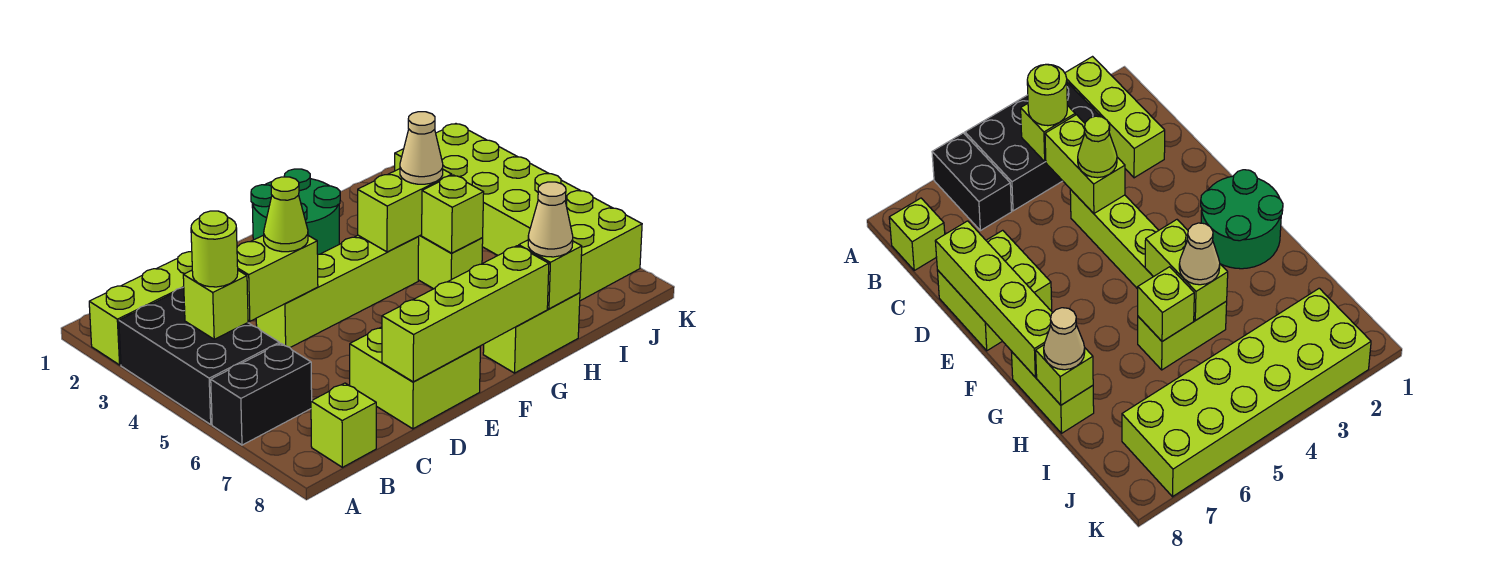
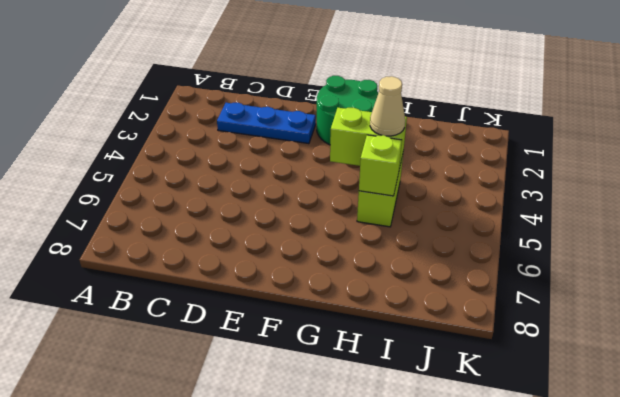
blue 1x3 plate [217,103,316,144] -> lime 1x3 brick [89,252,192,365]
none -> black 2x3 brick [119,287,279,424]
none -> black 1x2 brick [211,343,312,445]
none -> lime 1x1 brick [311,383,376,467]

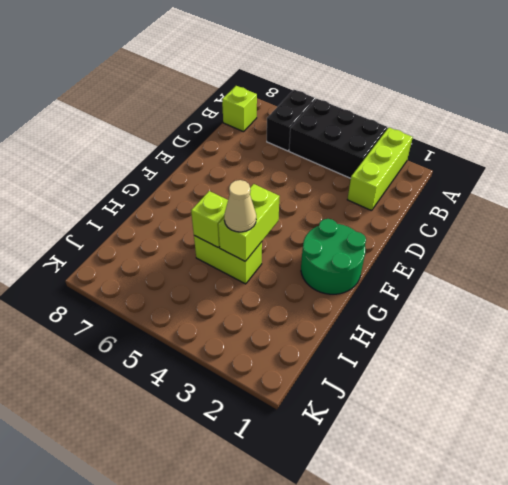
none -> lime 1x4 brick [256,235,419,347]
none -> lime 2x2 brick [350,327,480,429]
none -> lime 1x2 brick [483,293,580,373]

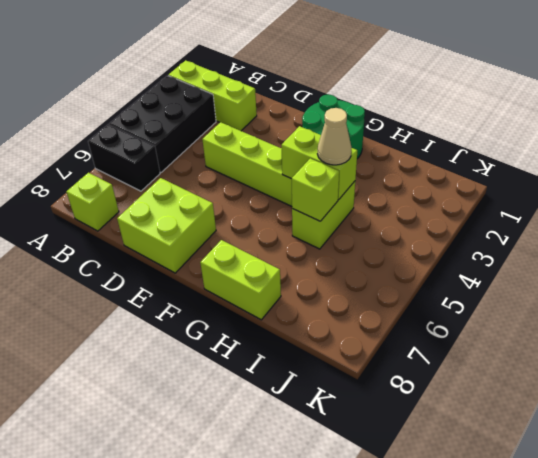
none -> lime 2x6 brick [395,124,642,301]
none -> lime 1x1 brick [183,270,248,339]
none -> lime 1x2 brick [237,235,318,321]

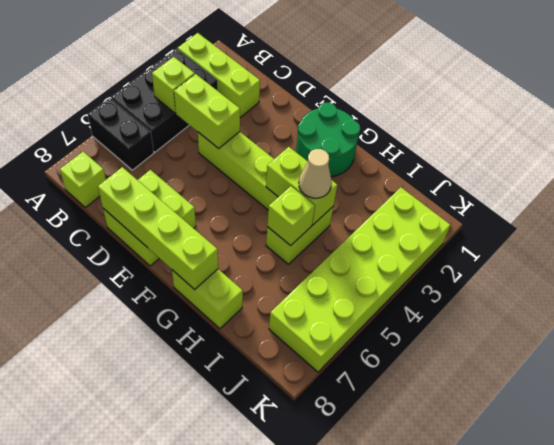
none -> lime 1x1 brick [519,240,582,309]
none -> lime 1x1 round brick [191,211,238,287]
none -> lime 1x1 cone [264,177,308,252]

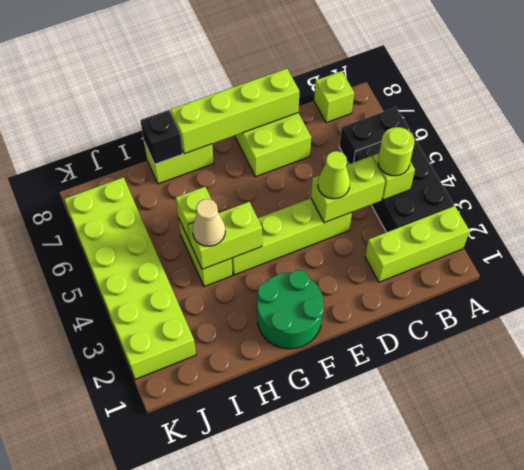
black 1x1 brick [140,110,183,164] -> lime 1x1 brick [519,240,582,309]
none -> tan 1x1 cone [528,182,573,257]

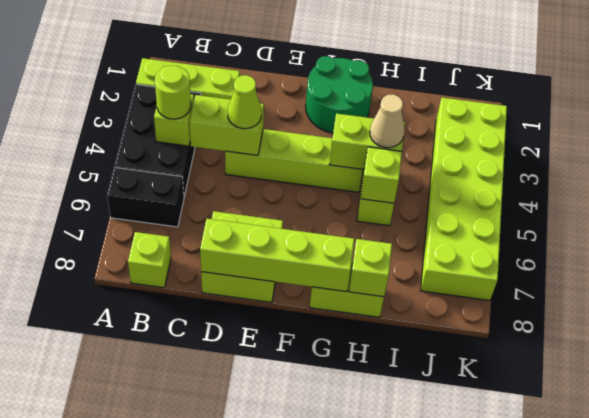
none -> tan 1x1 cone [528,182,573,257]

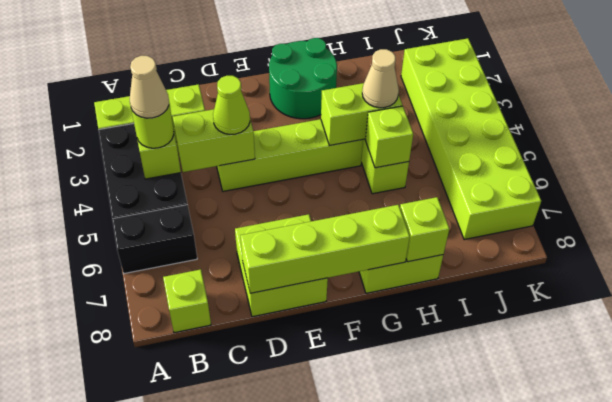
tan 1x1 cone [130,56,169,118] -> tan 1x1 cone moved to [528,182,573,257]

